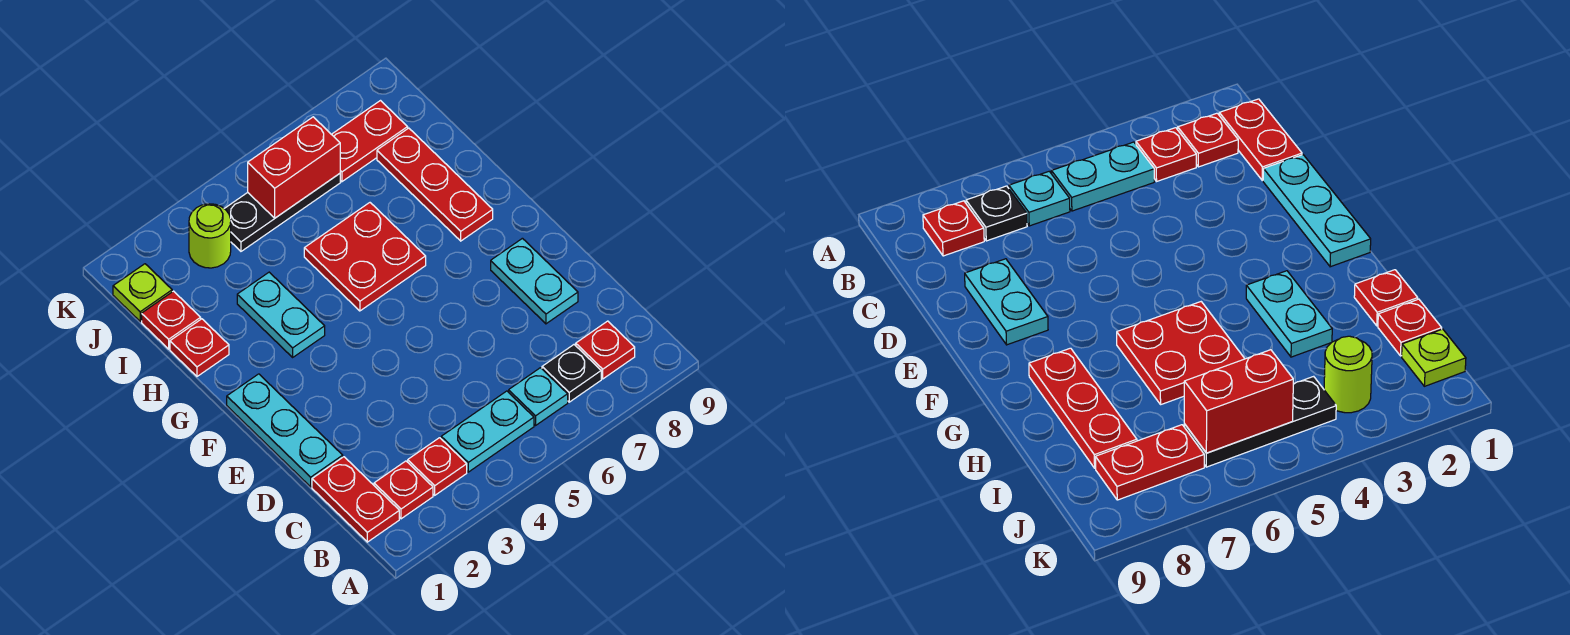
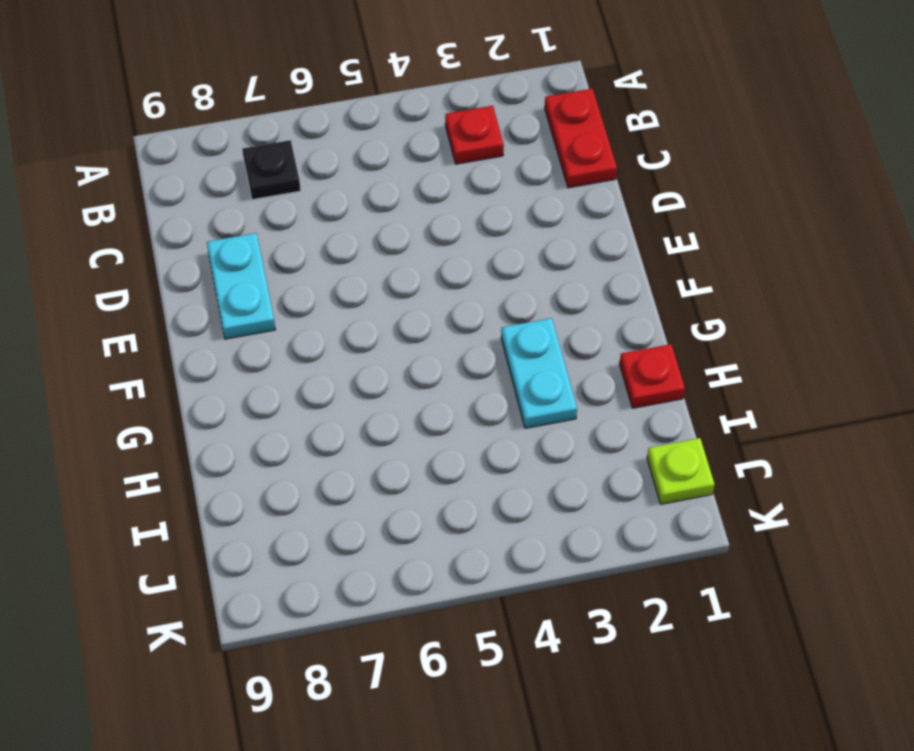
none -> red 1x1 plate [374,461,433,519]
none -> cyan 1x2 plate [441,391,534,472]
none -> cyan 1x1 plate [509,368,568,425]

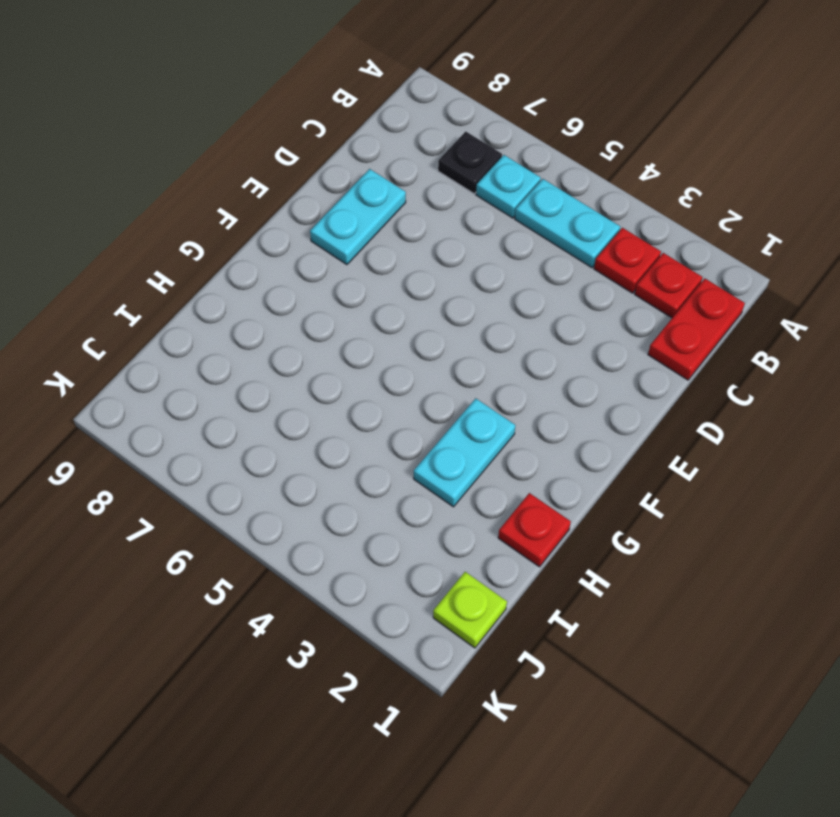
none -> red 1x1 plate [576,321,635,379]
none -> cyan 1x3 plate [227,374,343,487]
none -> red 2x2 plate [304,203,426,311]

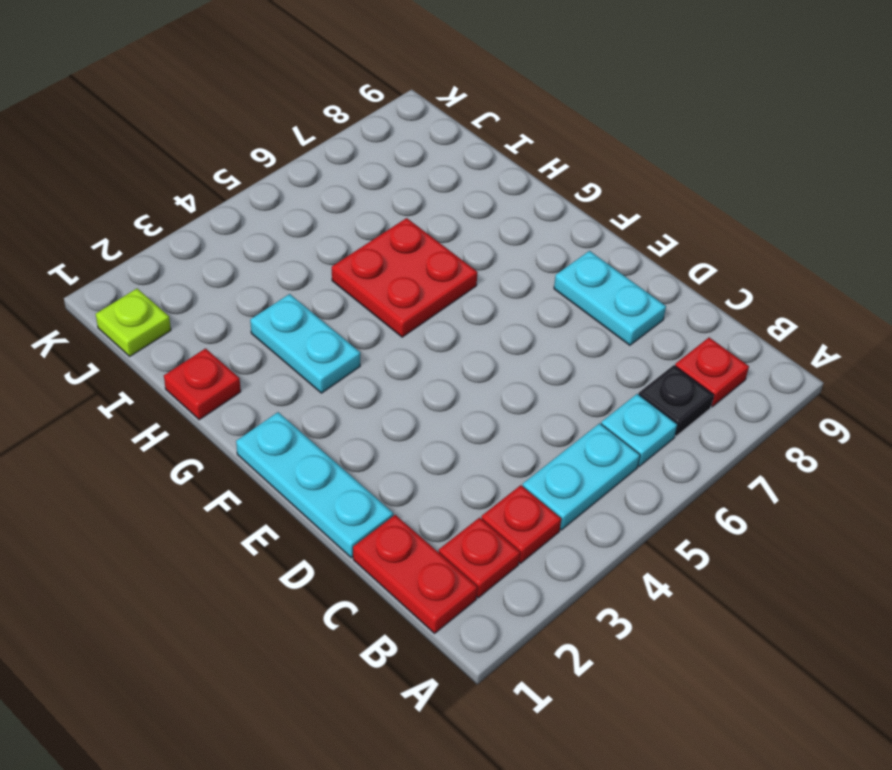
none -> red 1x3 plate [377,128,493,241]
none -> red 1x1 plate [142,291,201,349]
none -> lime 1x1 round brick [189,204,231,268]

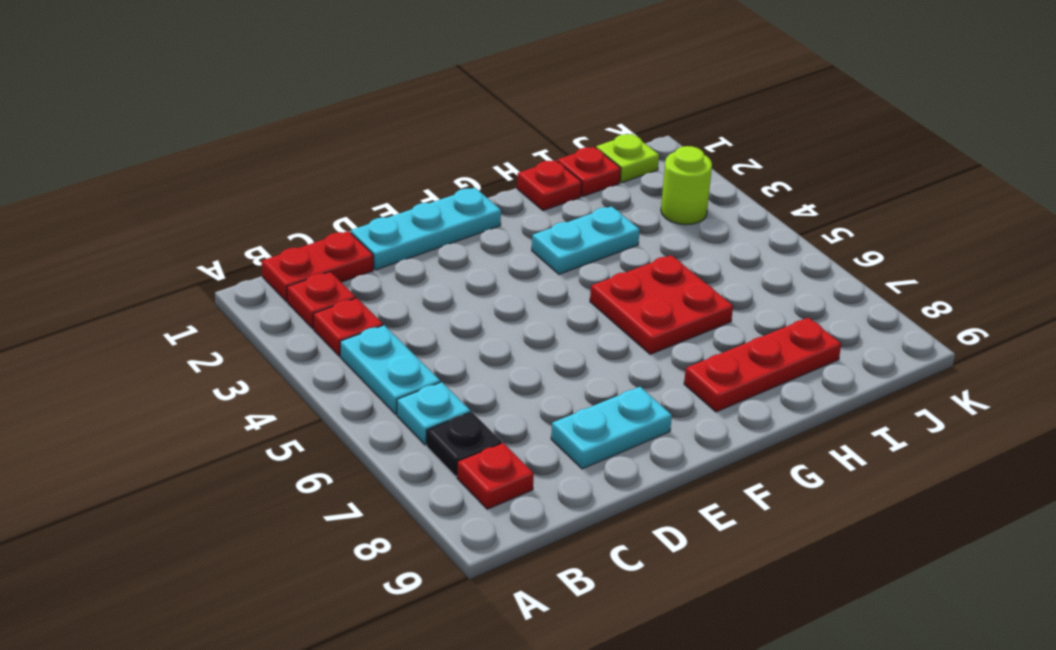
none -> black 1x3 plate [224,174,340,251]
none -> red 1x2 plate [332,101,408,182]
none -> red 1x2 brick [248,117,340,218]

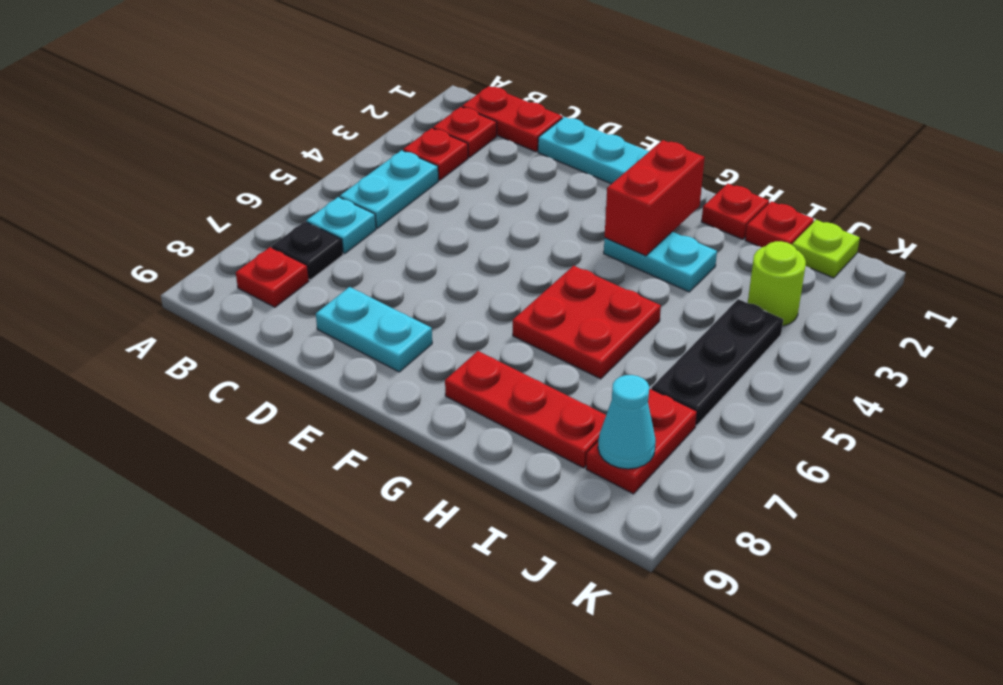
red 1x2 brick [605,140,705,256] -> red 1x2 brick moved to [248,117,340,218]
cyan 1x1 cone [598,375,656,469] -> none

